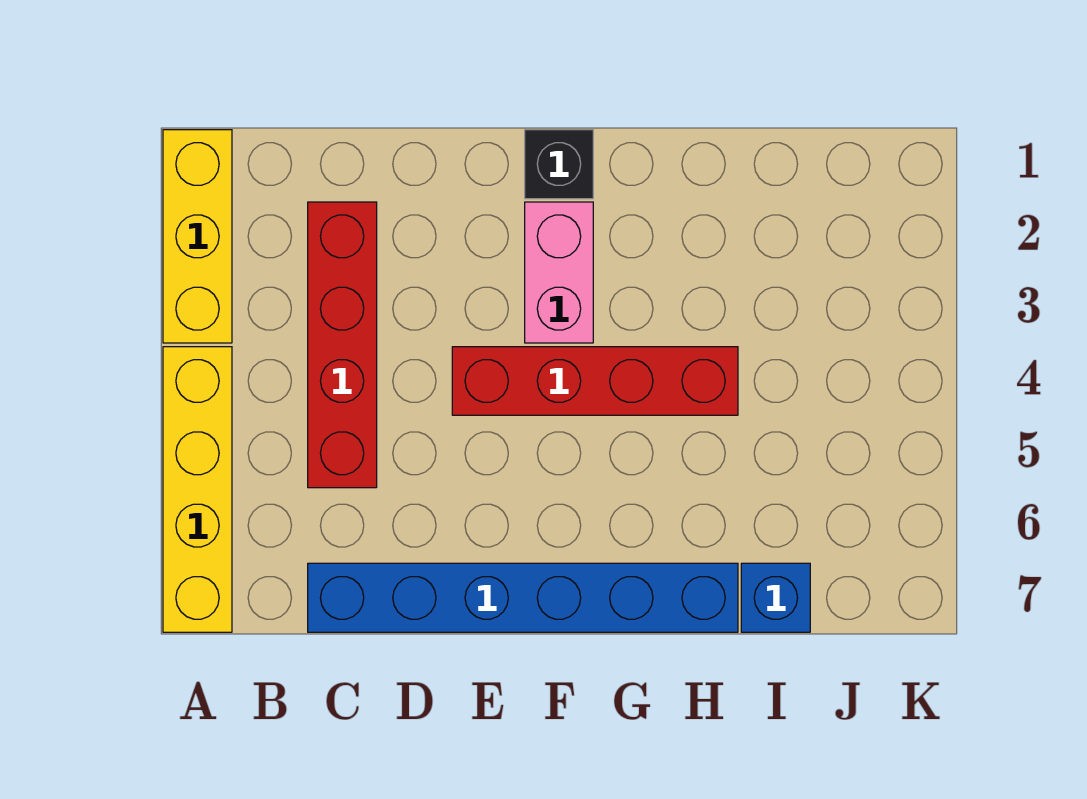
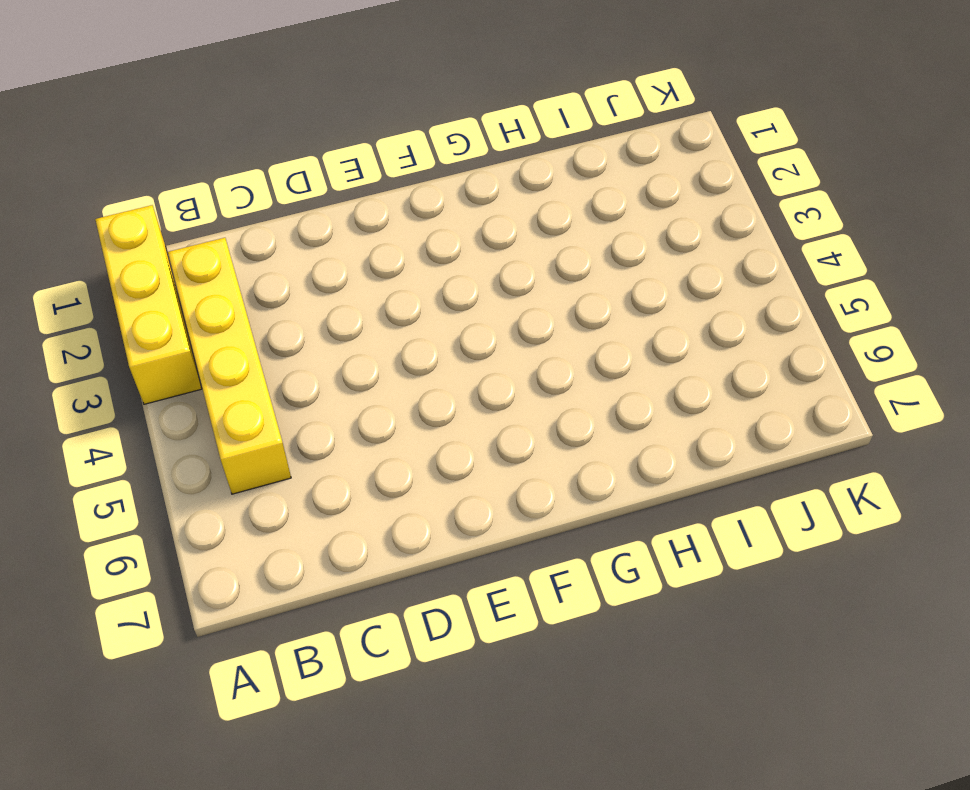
yellow 1x4 brick [168,238,291,494] -> yellow 1x4 brick moved to [163,347,232,632]
none -> red 1x4 brick [308,202,377,488]
none -> blue 1x6 brick [308,563,738,632]

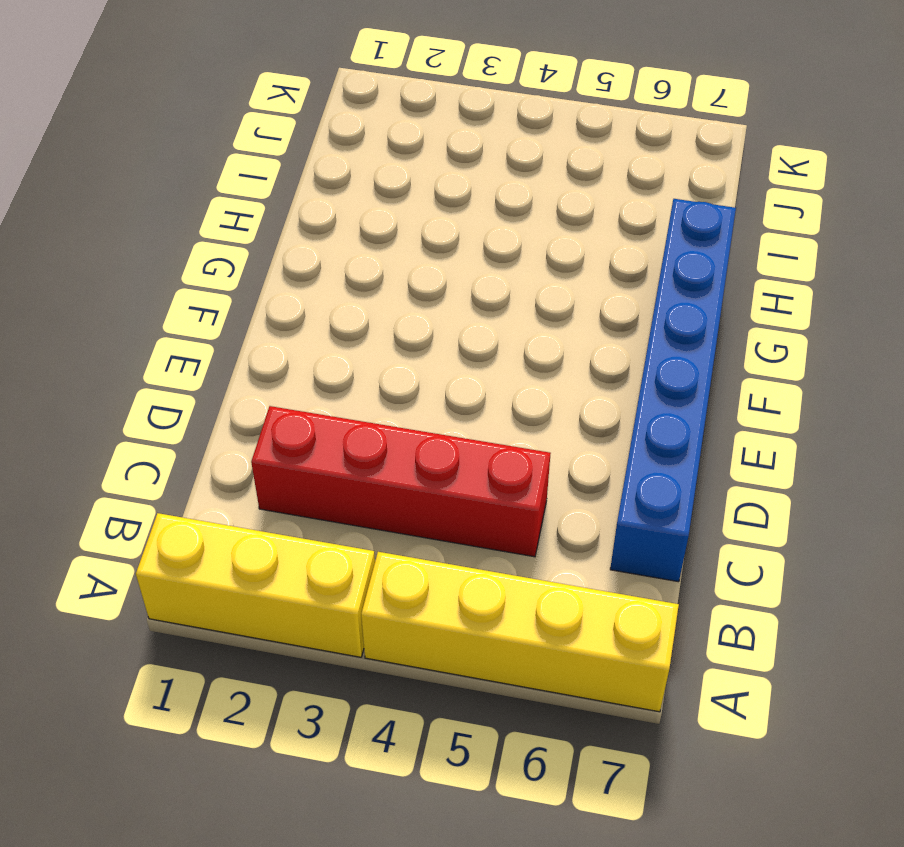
none -> red 1x4 brick [452,347,738,415]
none -> black 1x1 brick [525,130,593,199]

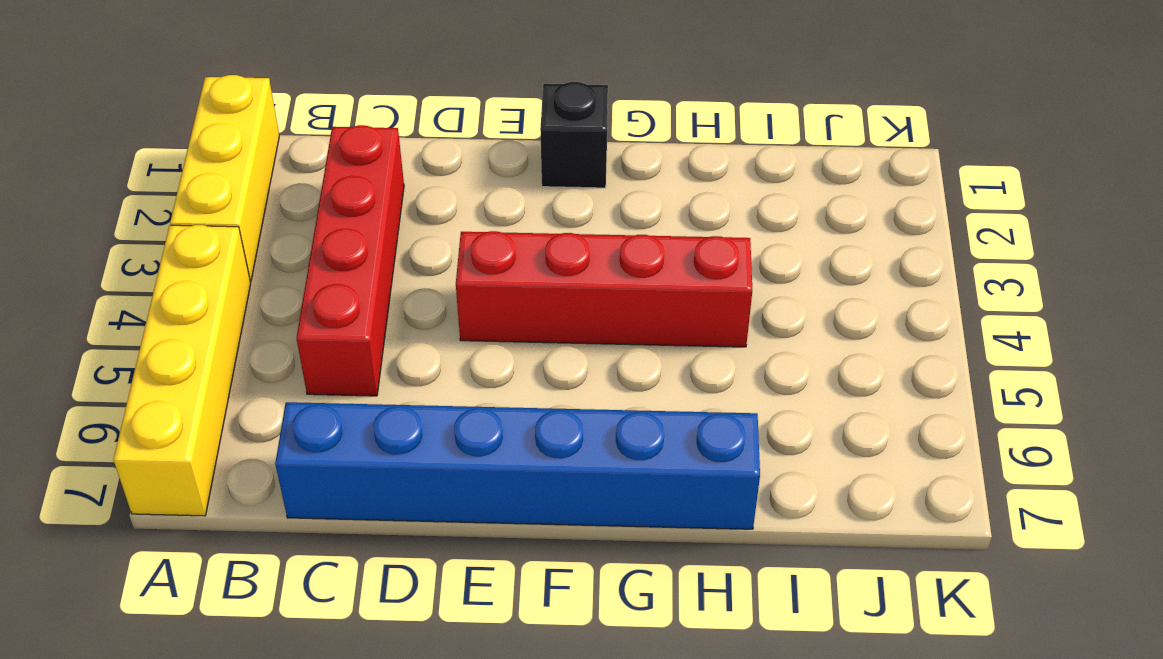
none -> pink 1x2 brick [525,202,593,343]
none -> blue 1x1 brick [741,563,810,632]

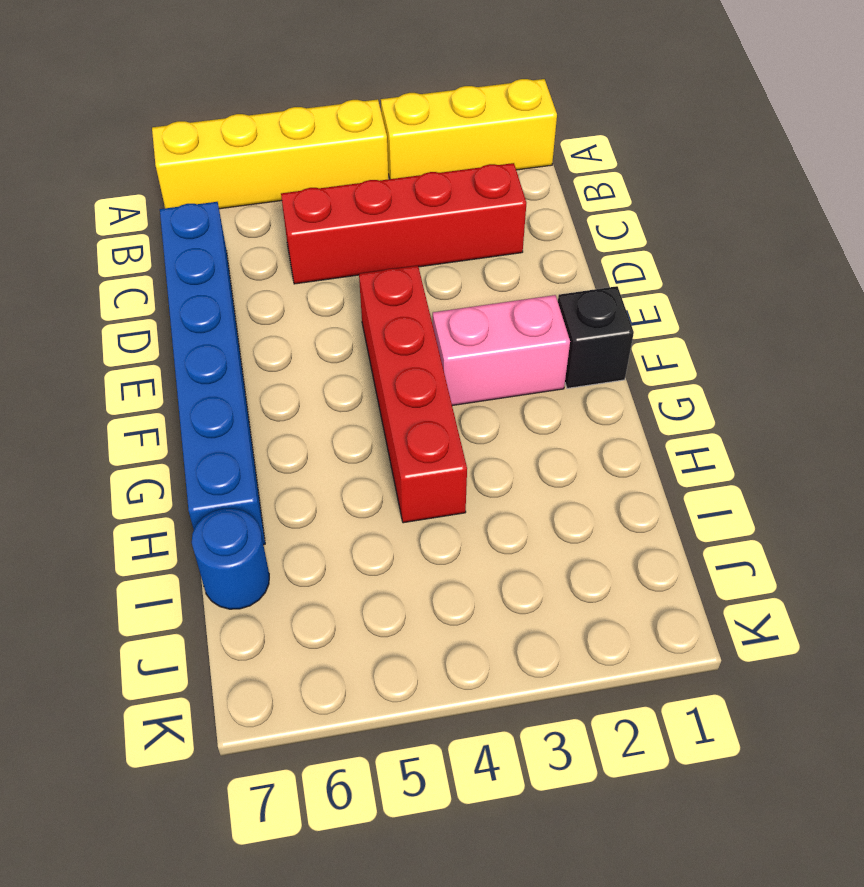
blue 1x1 round brick [192,509,269,609] -> blue 1x1 brick [741,563,810,632]

